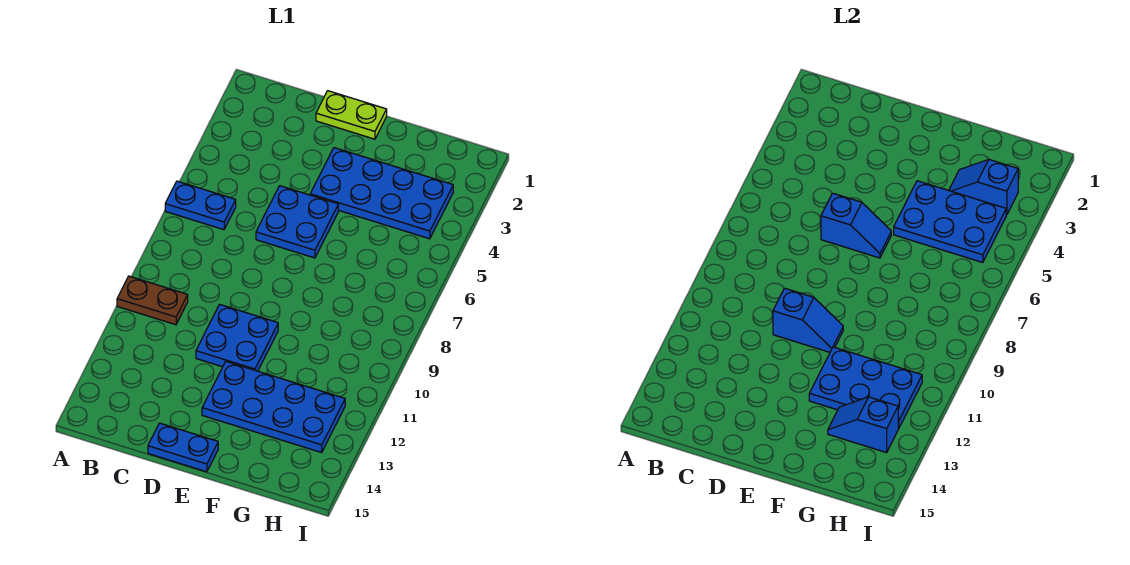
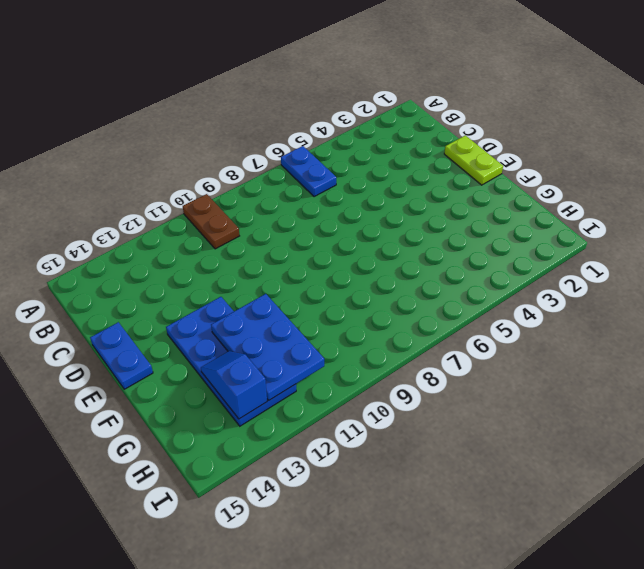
none -> blue 2x2 plate [256,186,338,258]
none -> blue 2x2 plate [196,304,278,371]
none -> blue 2x4 plate [310,148,453,239]

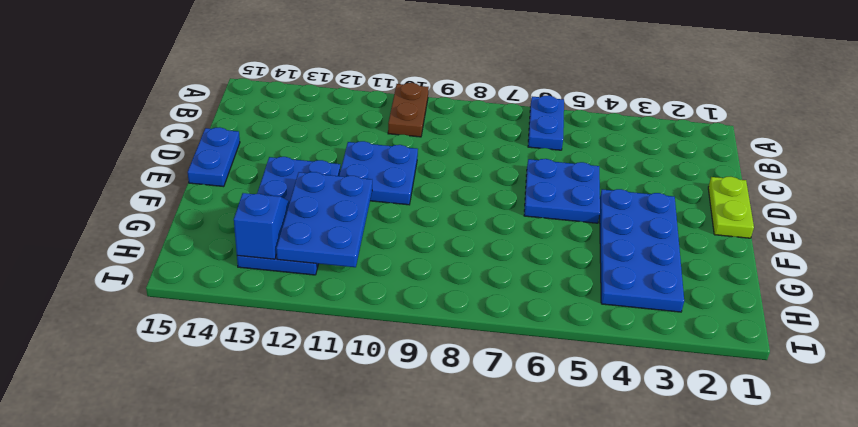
none -> blue 1x2 slope [821,193,891,258]
none -> blue 1x2 slope [773,288,843,352]
none -> blue 2x3 plate [894,181,1006,263]

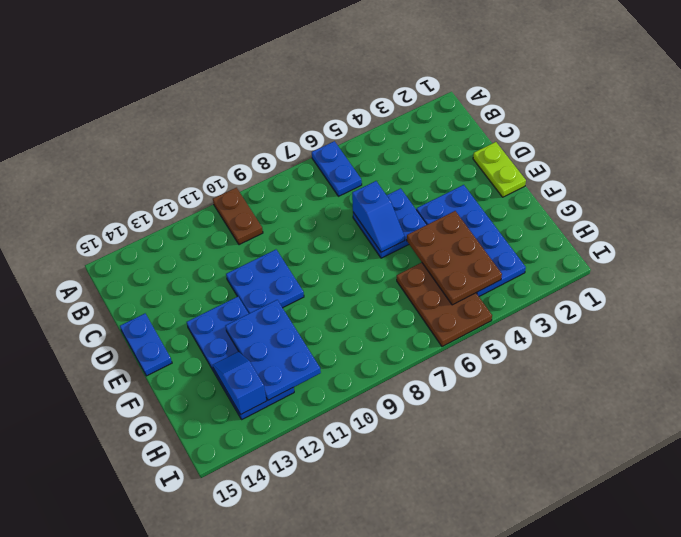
brown 2x3 plate [407,211,502,305] -> blue 2x3 plate [894,181,1006,263]
brown 2x3 plate [397,263,492,347] -> none
none -> blue 1x2 slope [773,288,843,352]
none -> blue 1x2 slope [949,159,1018,215]

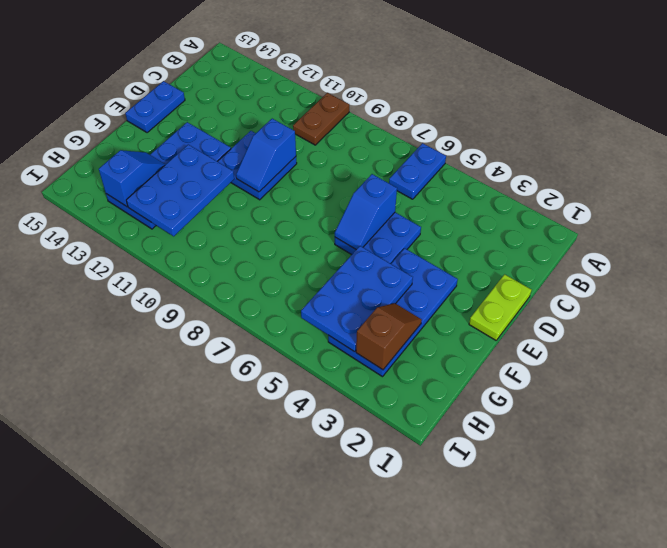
brown 1x2 slope [356,303,422,370] -> blue 1x2 slope [949,159,1018,215]

